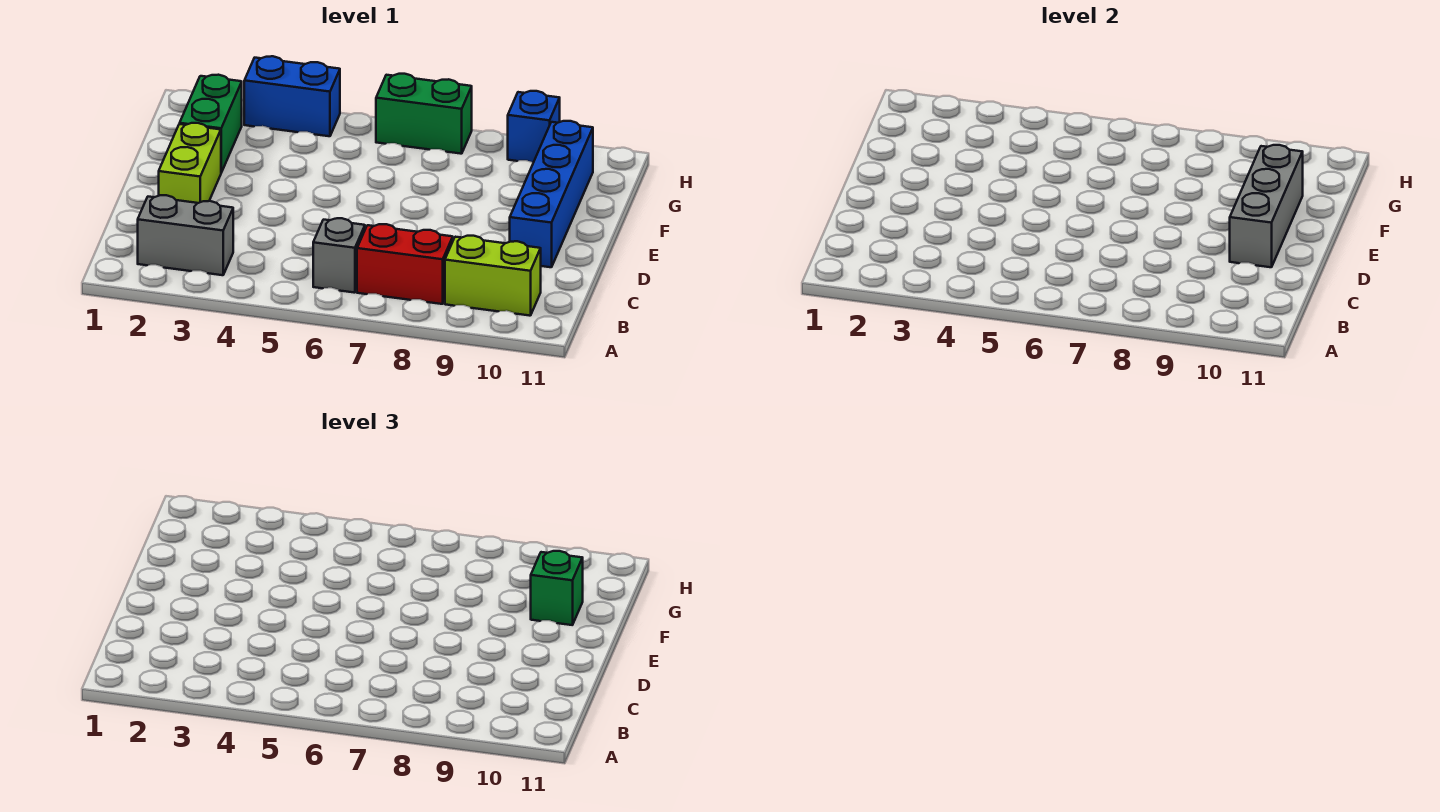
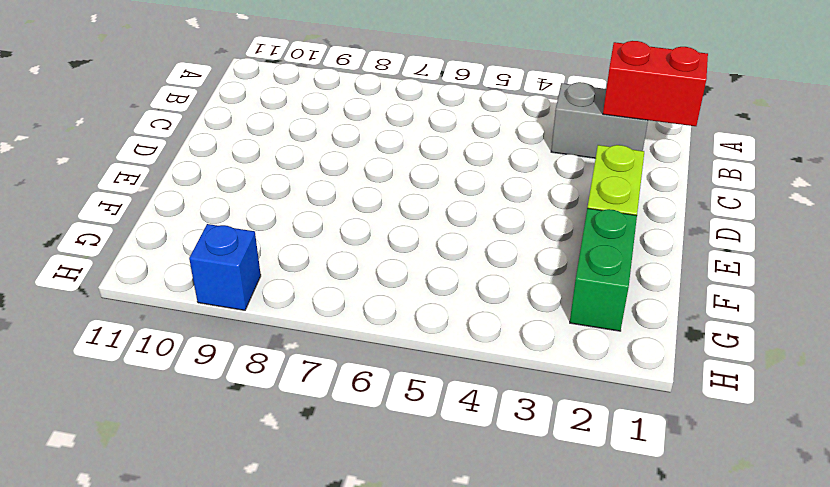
red 1x2 brick [603,41,708,126] -> red 1x2 brick moved to [357,224,453,304]
none -> grey 1x1 brick [313,218,365,293]
none -> lime 1x2 brick [445,236,541,316]
none -> blue 1x4 brick [510,121,593,267]

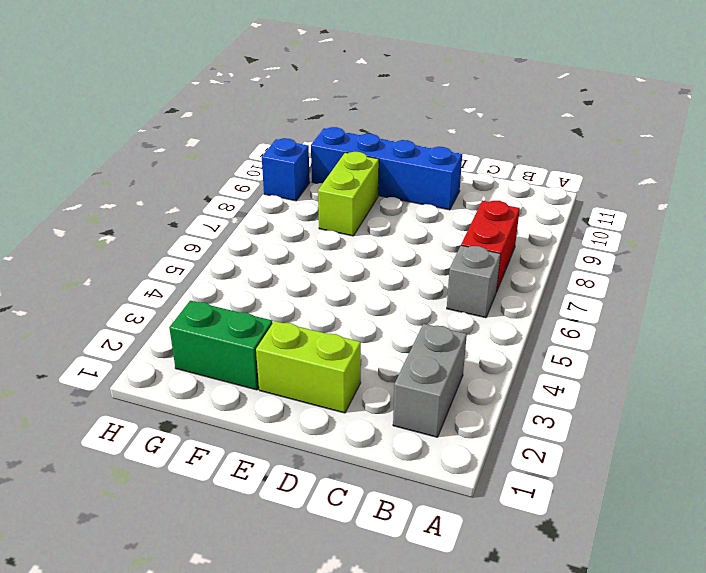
lime 1x2 brick [318,152,379,236] -> lime 1x2 brick moved to [445,236,541,316]
none -> blue 1x2 brick [244,56,340,136]
none -> green 1x2 brick [376,74,472,154]
none -> grey 1x3 brick [1230,145,1303,267]

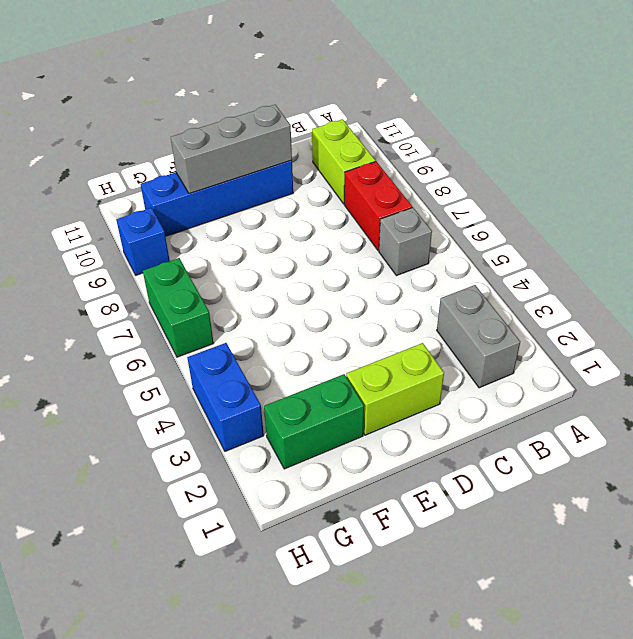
none -> green 1x1 brick [531,551,583,625]

